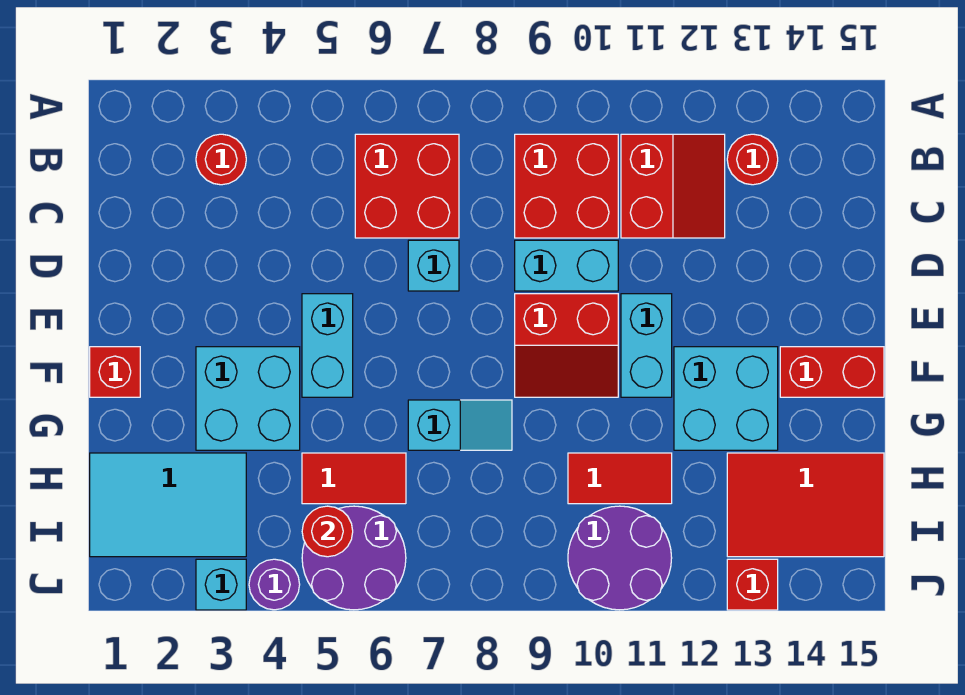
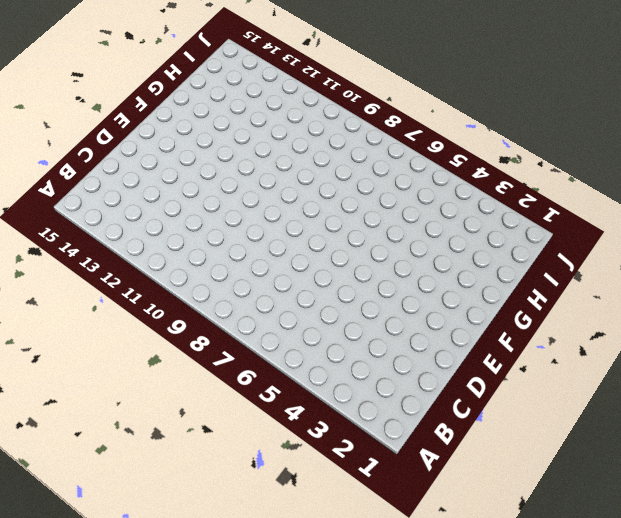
none -> red 1x1 round brick [196,134,246,185]
none -> red 2x2 brick [355,134,459,238]
none -> red 2x2 brick [515,134,618,238]

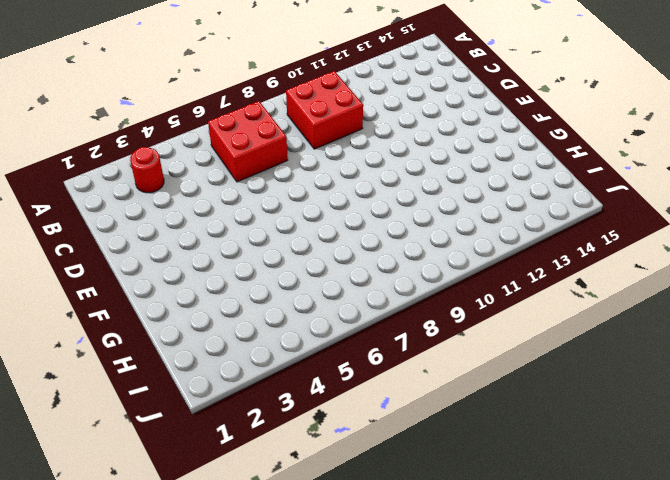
none -> red 2x2 slope [621,134,725,238]
none -> red 1x1 round brick [727,134,778,185]
none -> cyan 1x1 brick [408,240,459,291]

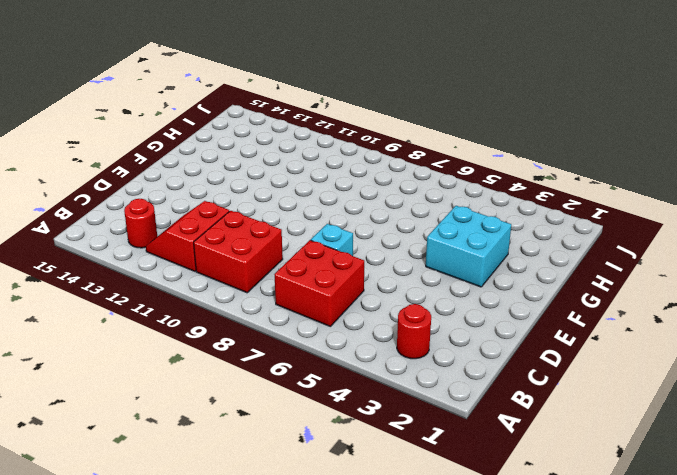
none -> cyan 1x2 brick [515,240,618,291]
none -> cyan 1x2 brick [302,294,353,397]
none -> red 2x2 slope [515,294,618,397]

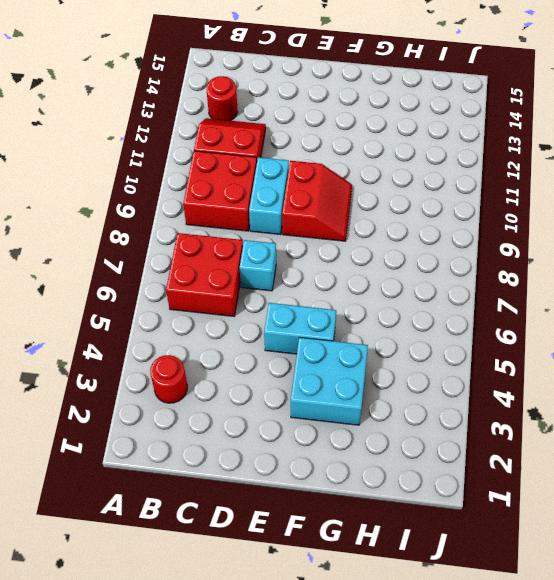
none -> cyan 1x2 brick [621,294,672,397]
none -> red 1x1 brick [90,347,140,397]
none -> cyan 2x2 brick [674,347,778,450]

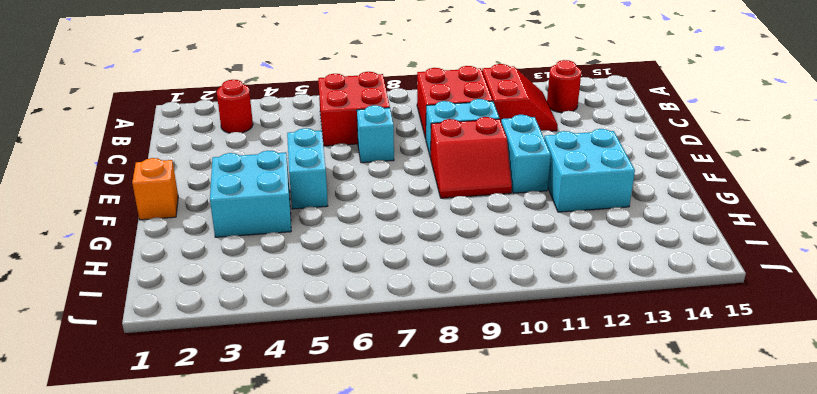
orange 1x1 brick [132,158,178,220] -> red 1x1 brick [90,347,140,397]
none -> red 1x2 brick [780,347,884,397]
none -> cyan 1x2 slope [408,400,512,450]
none -> cyan 2x3 tile [90,453,246,557]

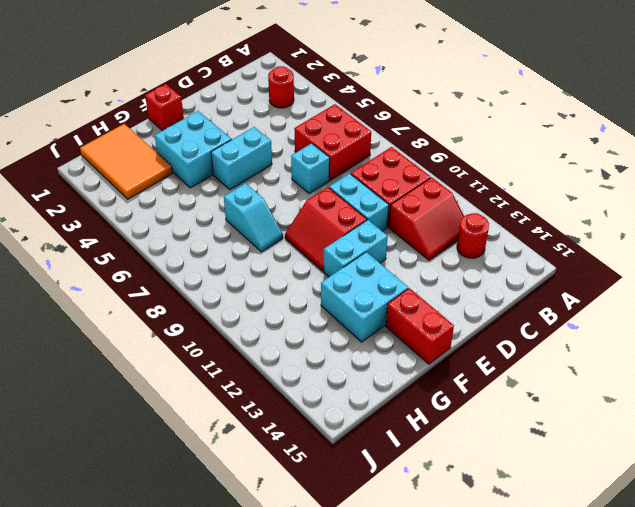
orange 2x3 tile [80,124,173,199] -> cyan 2x3 tile [90,453,246,557]
none -> red 1x2 tile [302,453,406,504]
none -> red 1x2 tile [568,453,672,504]
none -> red 2x3 tile [727,453,884,557]

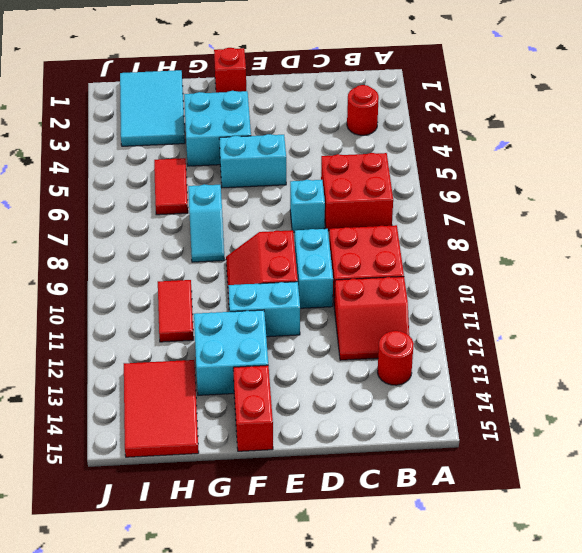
none -> purple 2x2 round brick [302,506,406,610]
none -> purple 2x2 round brick [568,506,672,610]
none -> cyan 1x1 brick [196,559,246,610]

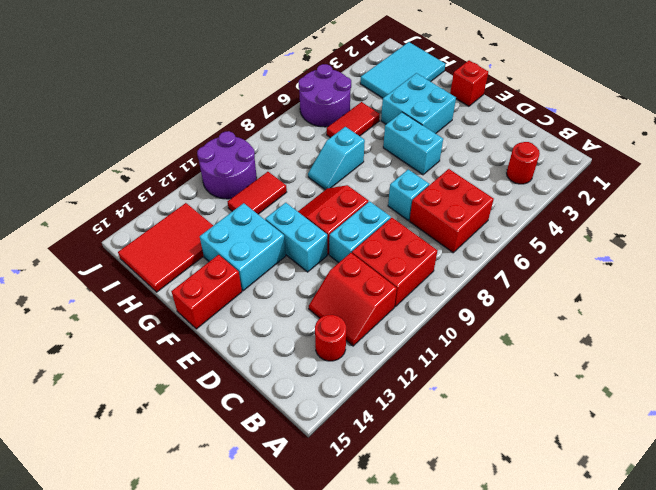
none -> cyan 1x1 brick [196,559,246,610]
none -> purple 1x1 round brick [249,559,300,610]
none -> red 1x1 brick [727,559,778,610]

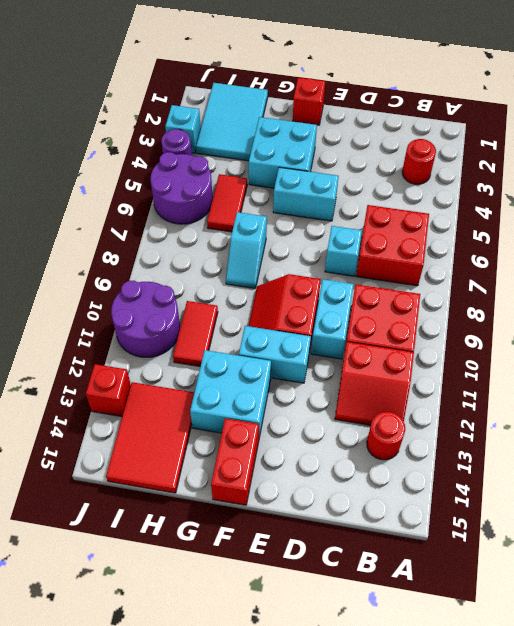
none -> red 1x1 round brick [302,506,353,557]

